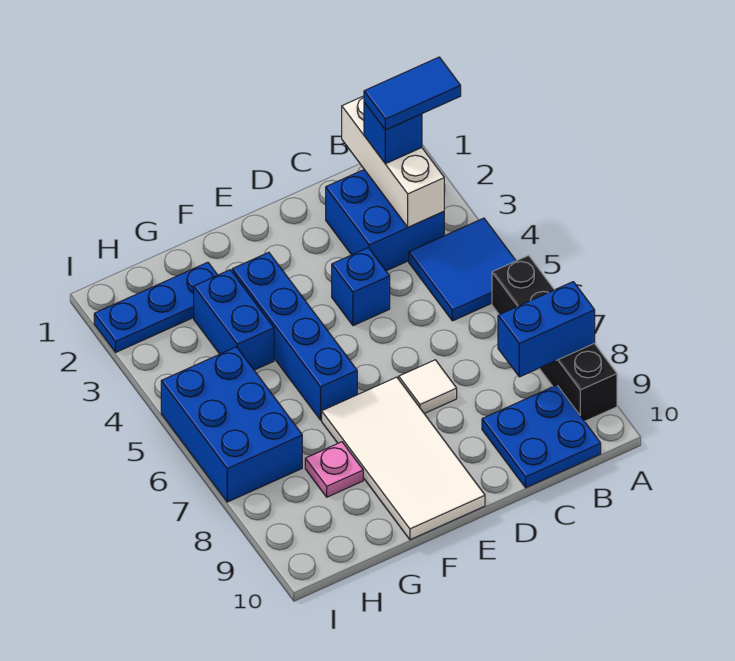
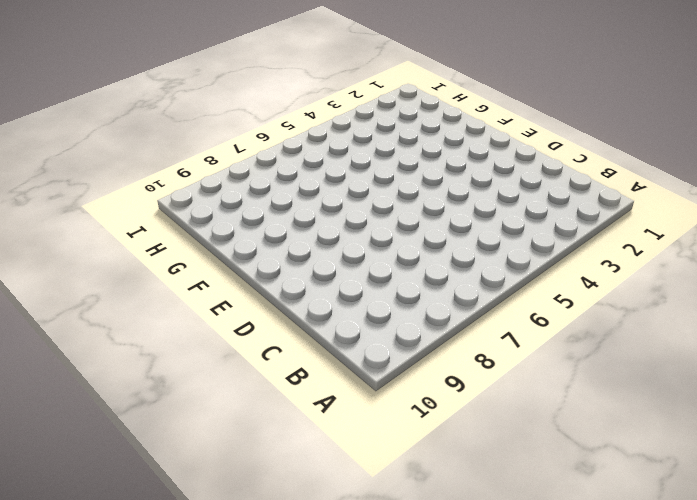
none -> blue 2x2 tile [409,218,516,321]
none -> black 1x4 brick [492,255,617,421]
none -> blue 2x2 brick [326,170,444,271]

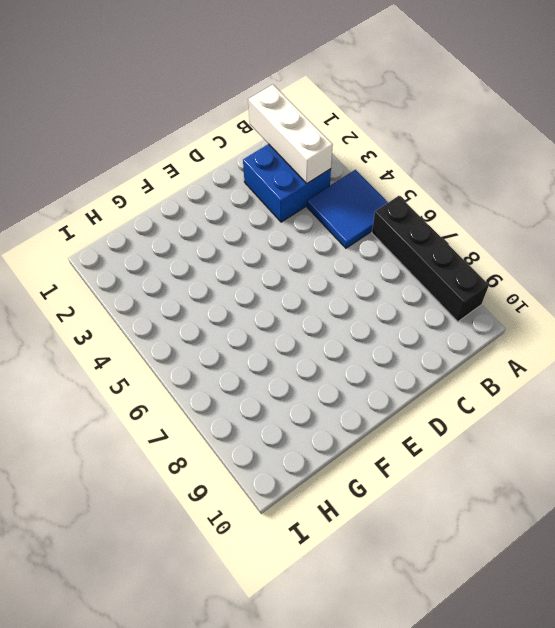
none -> blue 2x2 plate [482,385,601,488]
none -> blue 1x1 brick [332,248,390,326]
none -> white 1x1 tile [399,360,457,414]

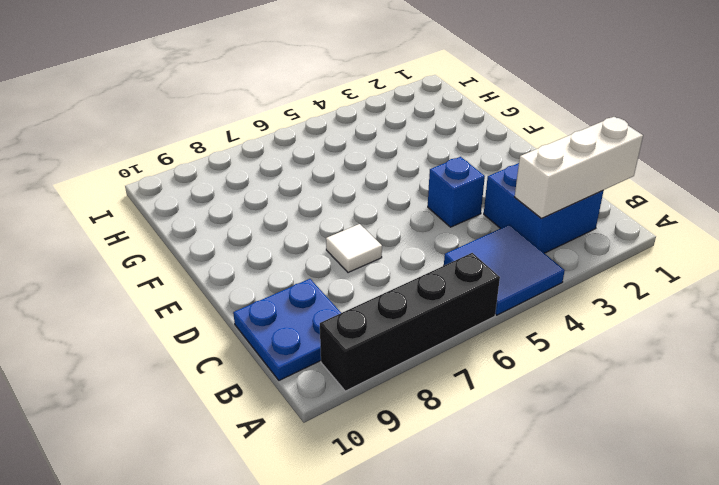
none -> white 2x4 tile [322,377,485,540]
none -> blue 1x4 brick [232,252,357,420]
none -> blue 1x3 plate [94,262,217,352]

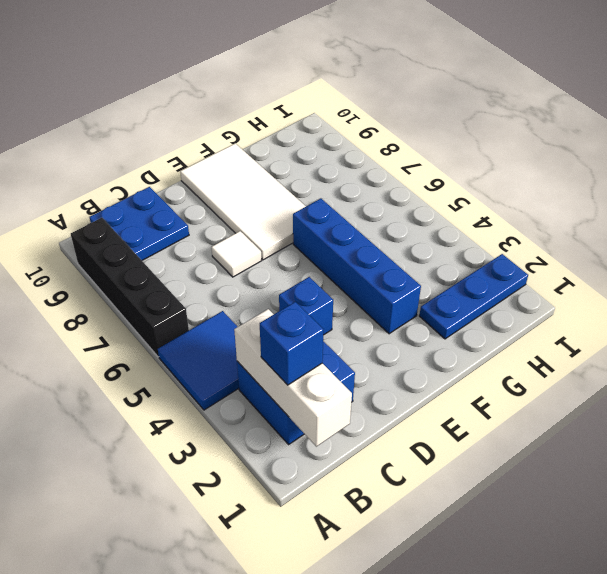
none -> blue 1x2 brick [194,270,274,370]
none -> pink 1x1 plate [305,442,363,497]
none -> blue 2x3 brick [161,347,302,502]

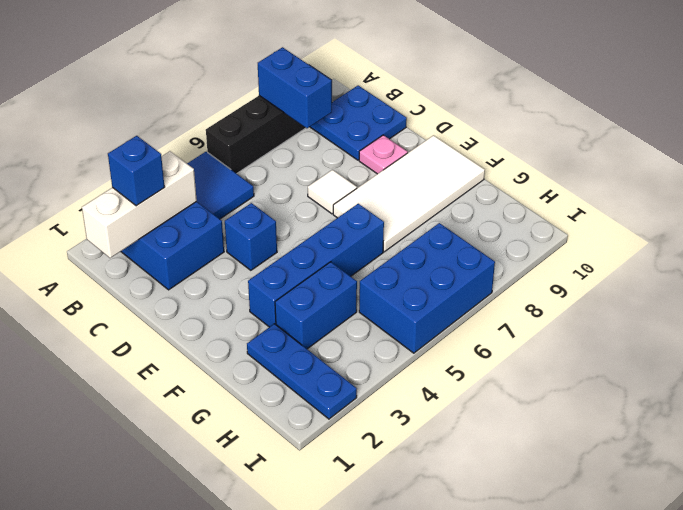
pink 1x1 plate [359,135,408,174] -> pink 1x1 plate moved to [305,442,363,497]
none -> blue 1x2 tile [364,57,461,130]

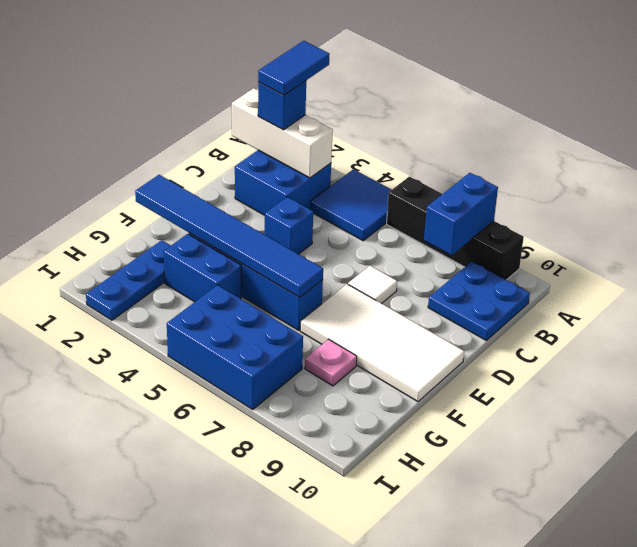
blue 1x6 tile [135,175,323,297] -> none

